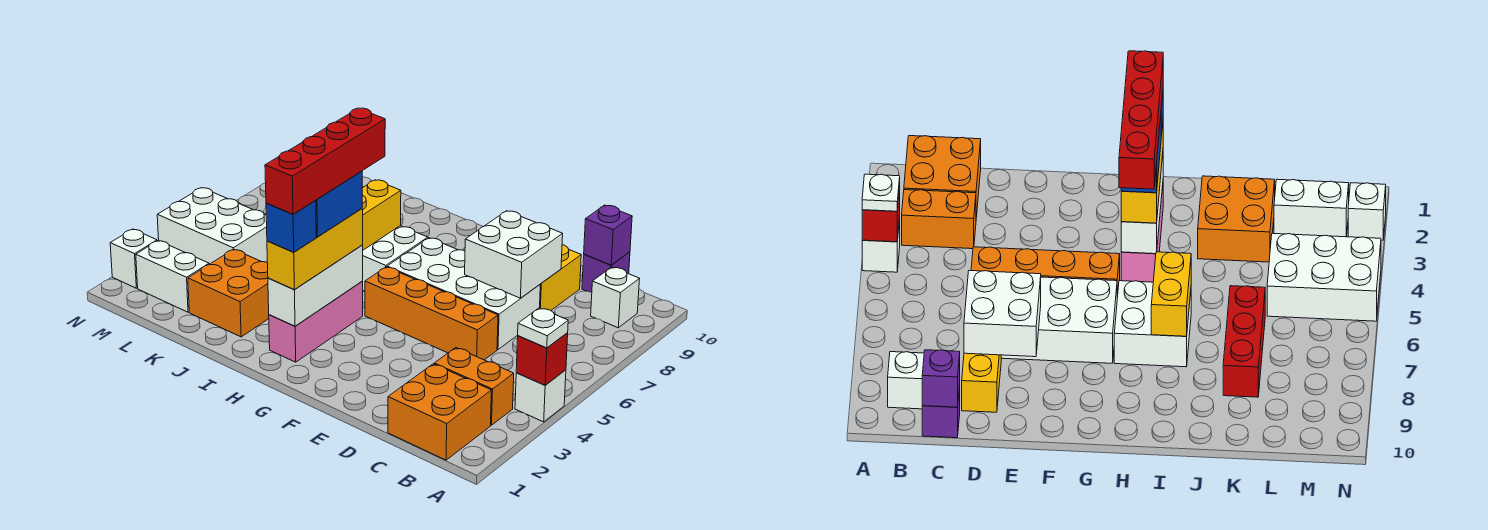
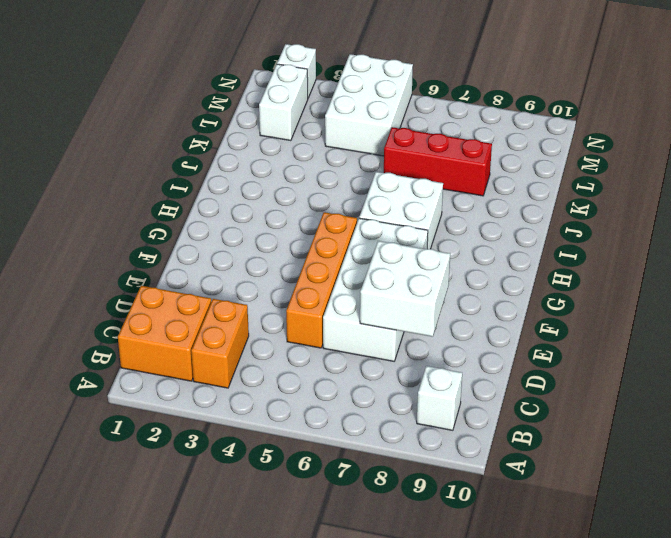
none -> white 1x1 brick [515,370,566,422]
none -> purple 1x1 brick [582,252,630,292]
none -> yellow 1x2 brick [540,245,581,310]

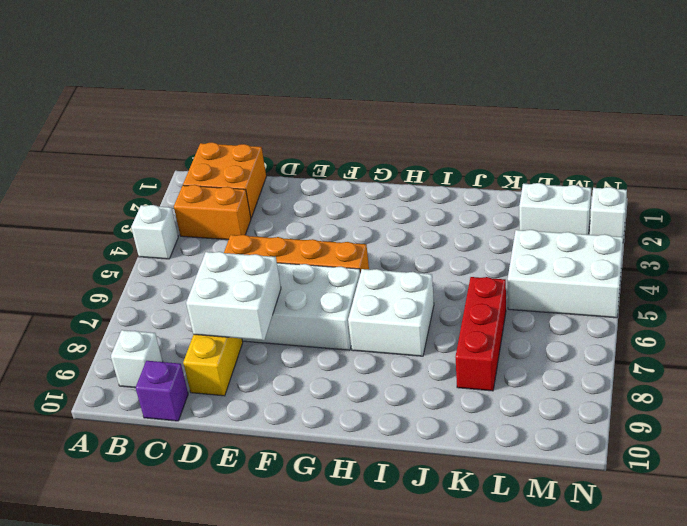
none -> pink 1x3 brick [269,281,363,362]
none -> orange 2x2 brick [188,249,269,337]
none -> red 1x1 brick [516,333,568,385]

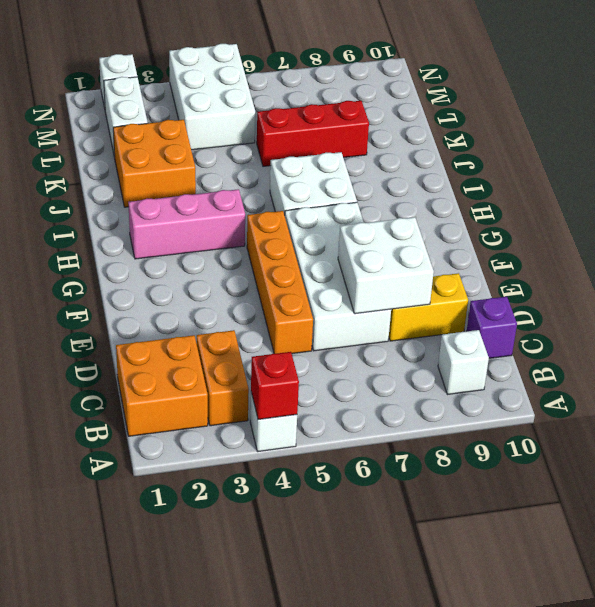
none -> purple 1x1 brick [584,205,632,265]
none -> white 1x3 brick [268,245,363,326]
none -> yellow 1x2 brick [362,180,401,250]

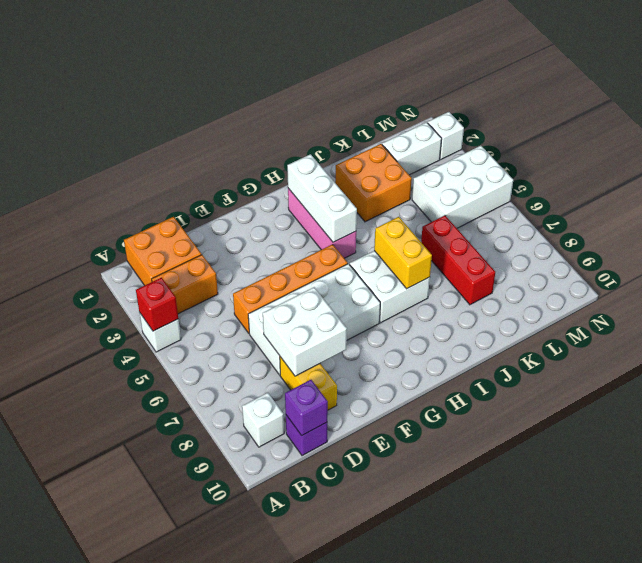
none -> white 1x1 plate [518,308,568,348]
none -> yellow 1x3 brick [267,209,363,289]
none -> blue 1x1 brick [266,200,316,252]

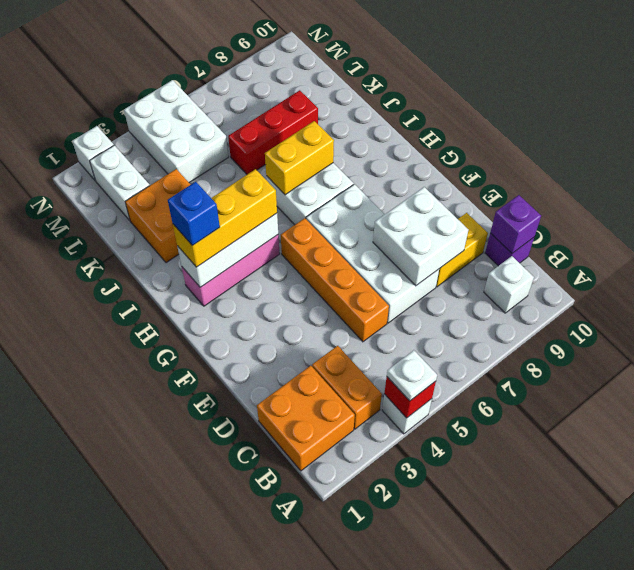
none -> blue 1x2 brick [316,171,362,237]
none -> red 1x4 brick [265,108,385,214]

